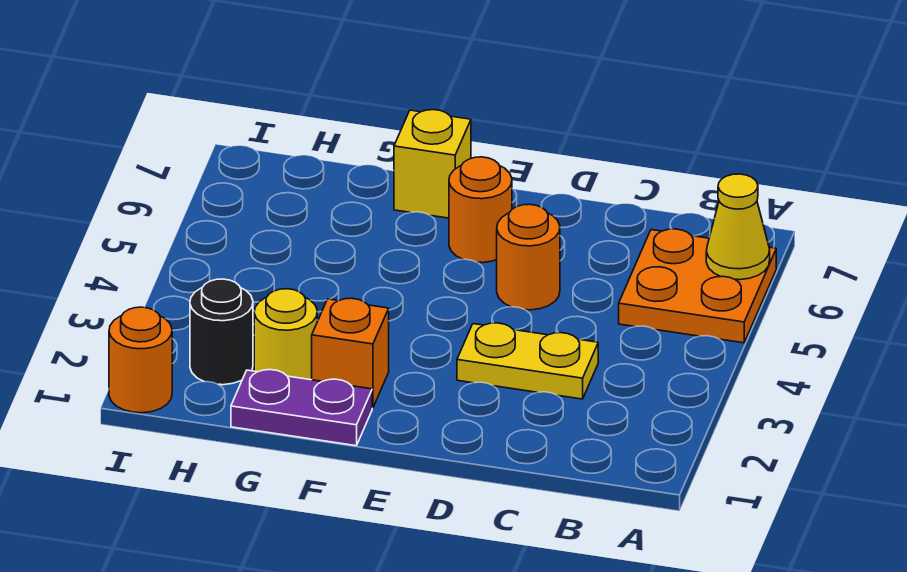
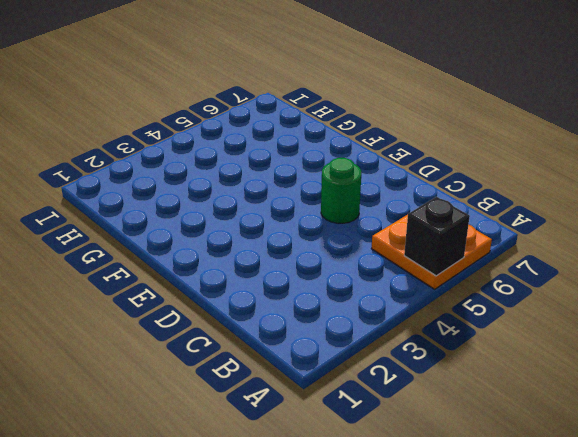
black 1x1 brick [404,197,470,276] -> none
green 1x1 round brick [321,158,361,223] -> orange 1x1 round brick [497,204,560,310]
none -> yellow 1x2 plate [457,323,598,399]
none -> orange 1x1 round brick [449,157,512,263]

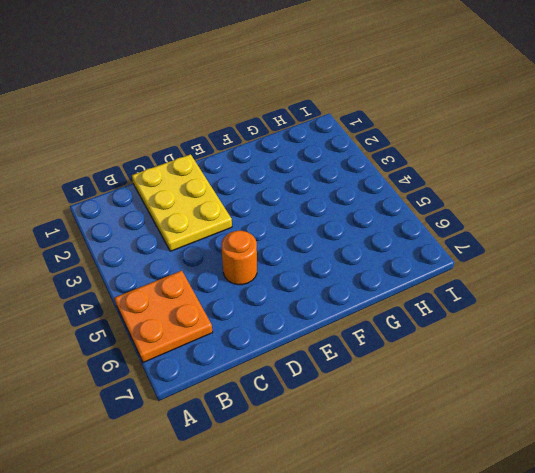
yellow 2x3 plate [132,154,232,251] -> yellow 1x2 plate [457,323,598,399]
none -> orange 1x1 round brick [449,157,512,263]
none -> purple 1x2 plate [231,370,372,446]

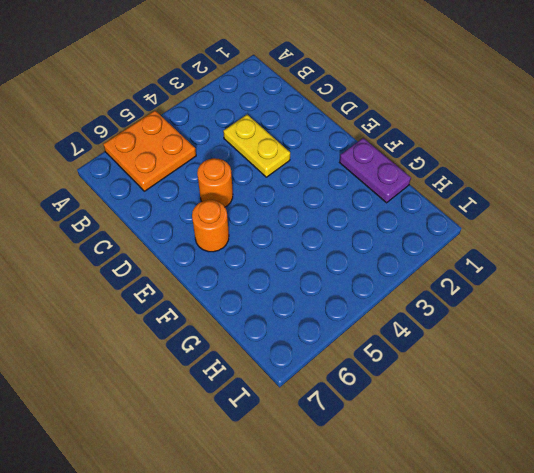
none -> orange 1x1 brick [312,298,389,408]
none -> yellow 1x1 brick [394,110,471,218]

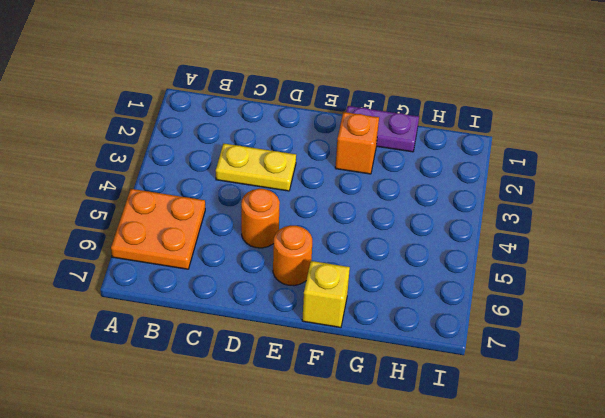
none -> yellow 1x1 round brick [254,289,317,380]
none -> black 1x1 round brick [190,279,253,385]

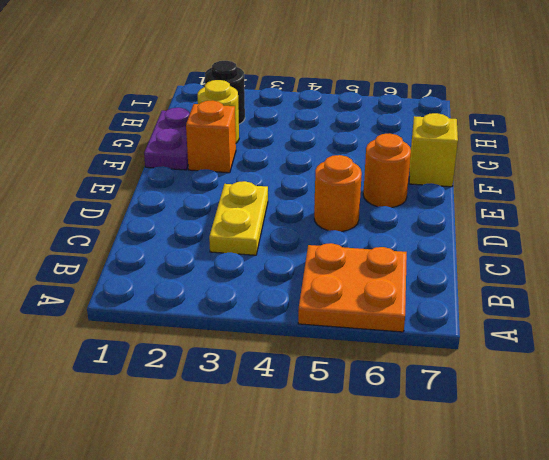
none -> orange 1x1 round brick [109,307,172,413]
none -> yellow 1x1 cone [706,174,770,280]

